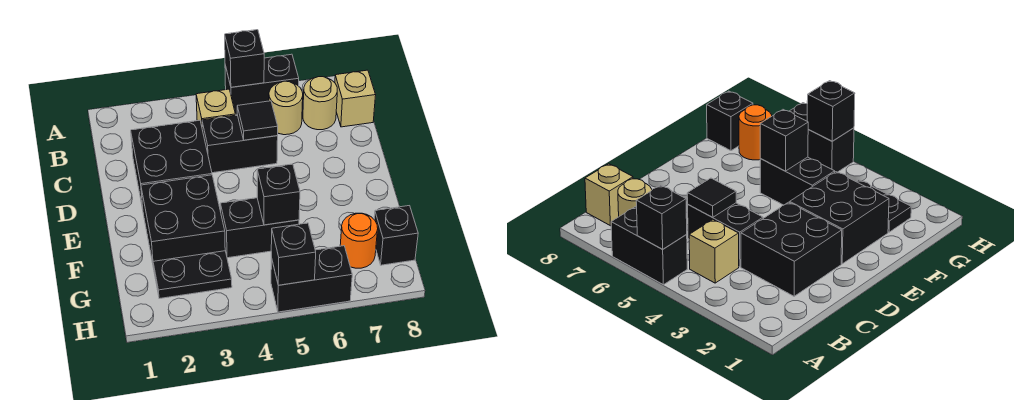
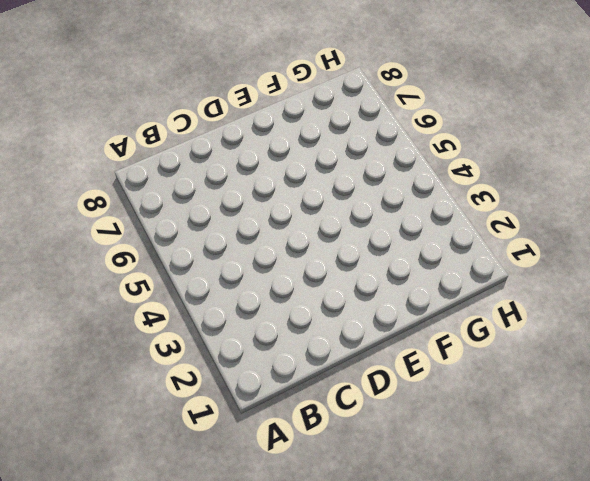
none -> black 1x2 brick [225,54,299,115]
none -> tan 1x1 brick [196,89,235,126]
none -> tan 1x1 round brick [269,81,303,135]

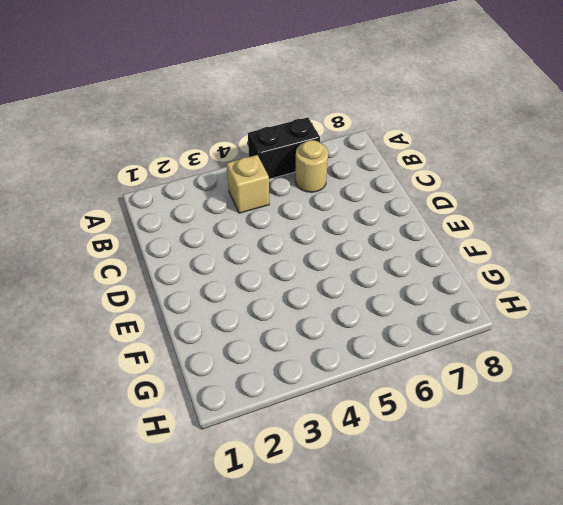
none -> tan 1x1 round brick [303,77,337,130]
none -> tan 1x1 brick [335,70,376,127]
none -> black 2x2 brick [131,120,212,209]

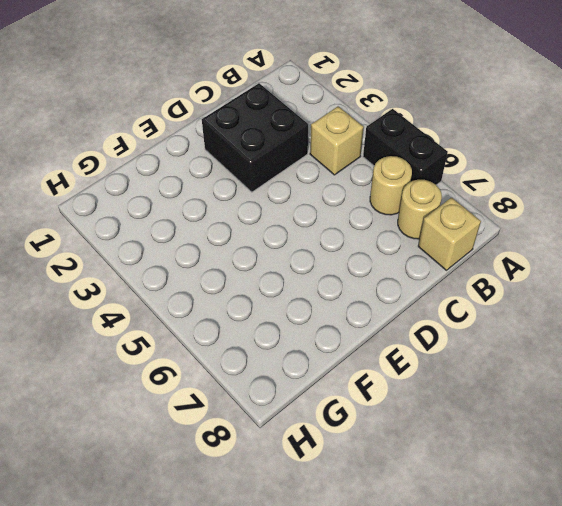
none -> black 1x2 brick [202,115,278,173]
none -> black 2x2 brick [141,175,225,268]
none -> black 1x2 brick [220,198,299,258]

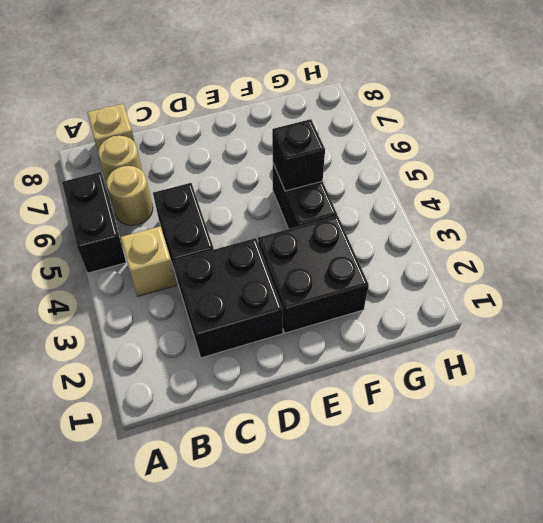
none -> black 1x2 plate [153,251,232,299]
none -> orange 1x1 round brick [340,213,378,268]
none -> black 1x1 brick [374,206,418,265]

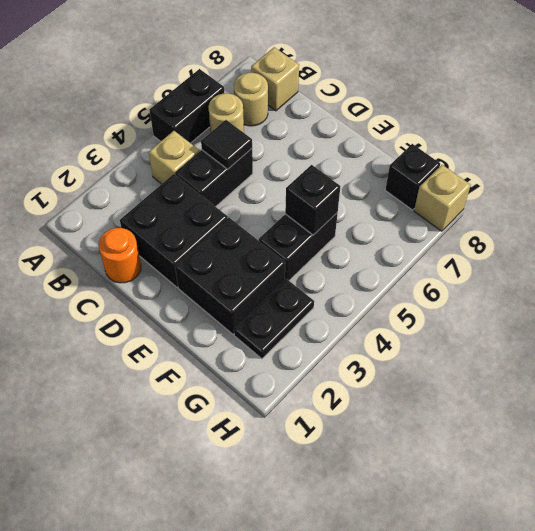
orange 1x1 round brick [99,228,141,283] -> orange 1x1 round brick moved to [340,213,378,268]
tan 1x1 brick [414,165,471,231] -> none
none -> black 1x2 brick [271,246,352,312]
none -> black 1x1 brick [225,30,264,87]
none -> black 1x1 brick [271,223,316,285]

